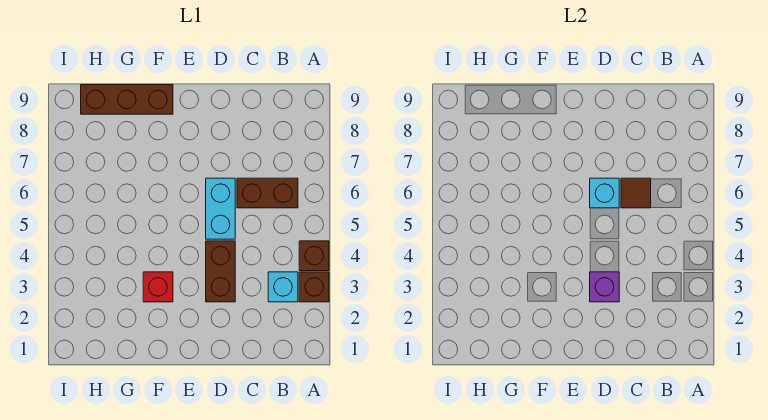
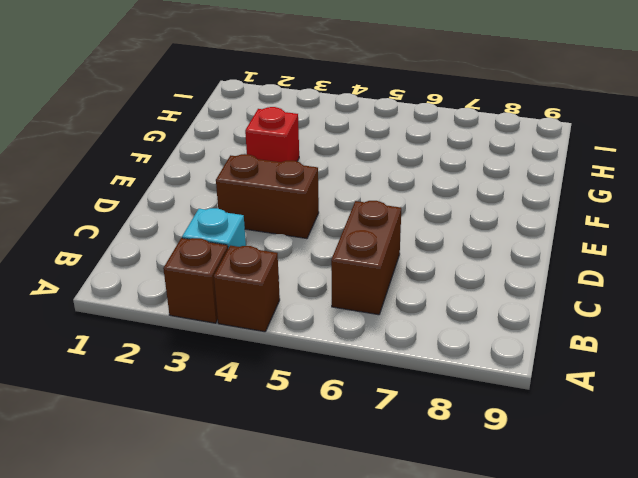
none -> cyan 1x2 brick [206,178,235,239]
none -> brown 1x3 brick [81,85,173,114]

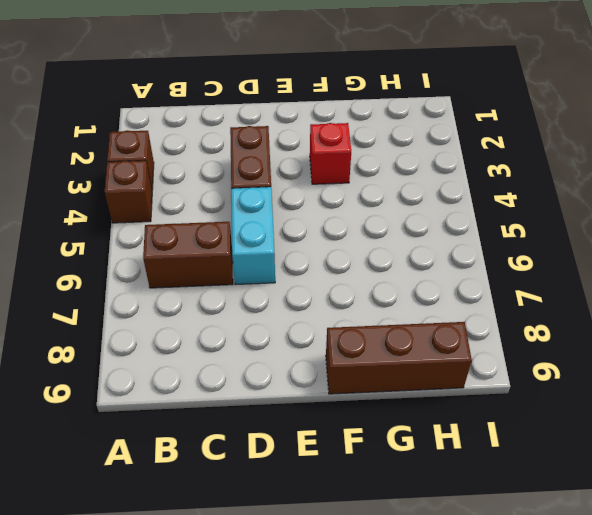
none -> cyan 1x1 brick [268,272,298,302]
none -> brown 1x1 tile [621,178,651,208]

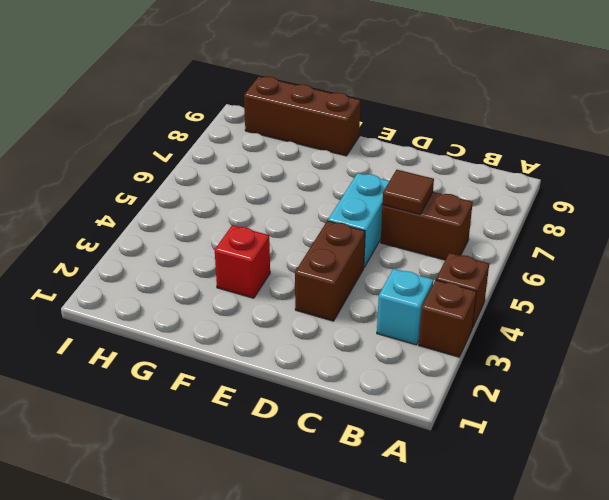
none -> purple 1x1 brick [590,272,619,302]
none -> cyan 1x1 brick [590,178,619,208]

